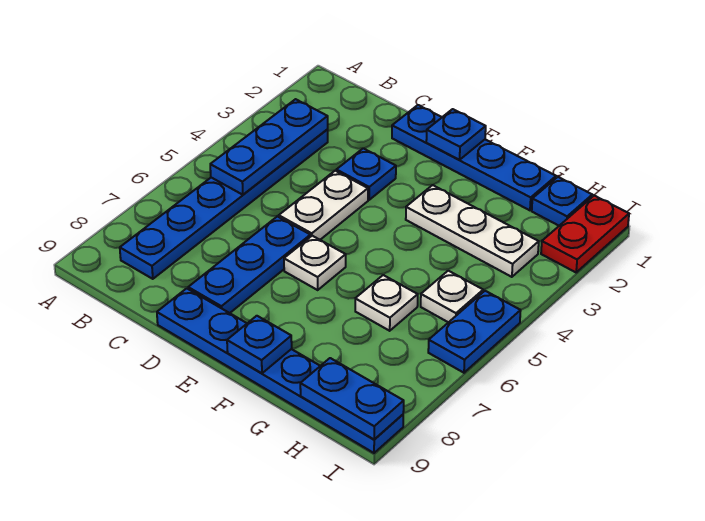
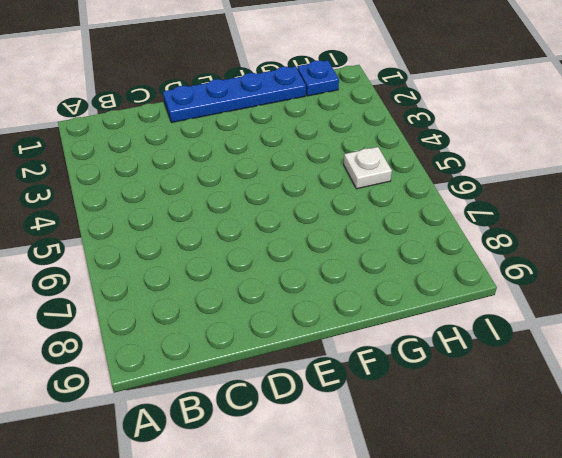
none -> blue 1x6 plate [120,130,328,279]
none -> blue 1x1 plate [336,148,396,200]
none -> white 1x2 plate [279,171,368,240]

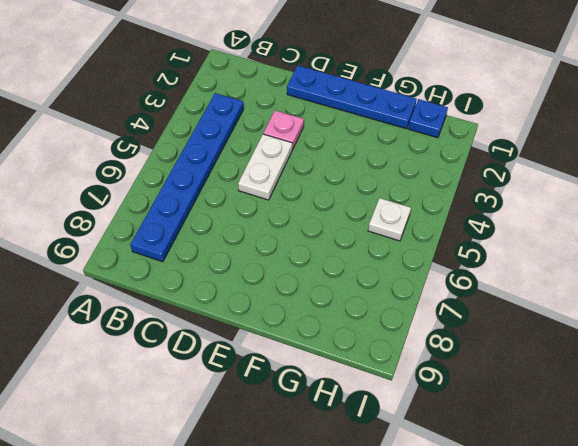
pink 1x1 plate [263,111,304,149] -> blue 1x1 plate [336,148,396,200]
none -> blue 1x3 plate [188,216,310,313]
none -> blue 1x6 plate [157,288,403,453]
none -> white 1x1 plate [284,236,346,290]

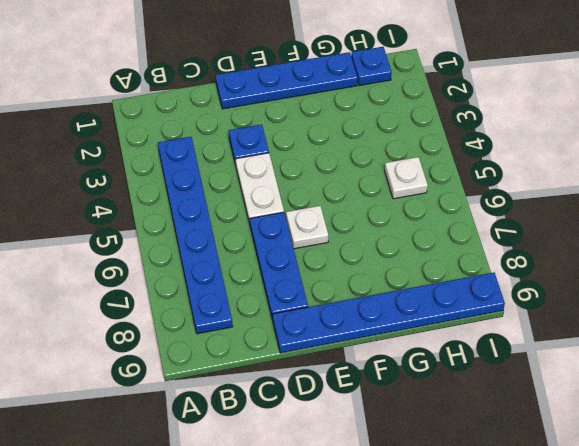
none -> white 1x3 plate [406,185,539,277]
none -> white 1x1 plate [355,275,418,331]
none -> red 1x2 plate [541,196,629,272]

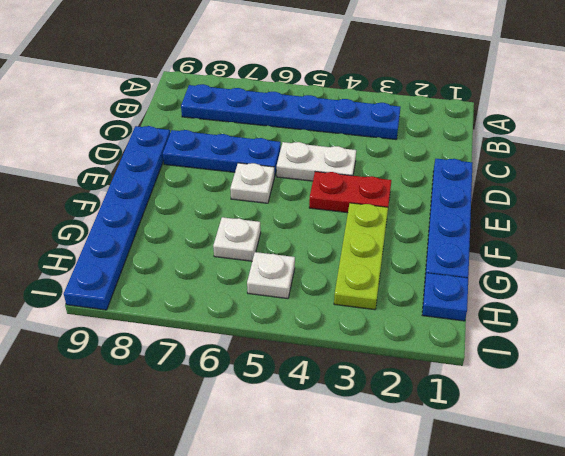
red 1x2 plate [309,172,391,213] -> red 1x2 plate moved to [541,196,629,272]
lime 1x3 plate [334,203,388,310] -> white 1x3 plate [406,185,539,277]
none -> blue 1x1 plate [336,148,396,200]
none -> blue 1x2 plate [428,291,521,373]
none -> blue 1x3 plate [210,99,328,195]

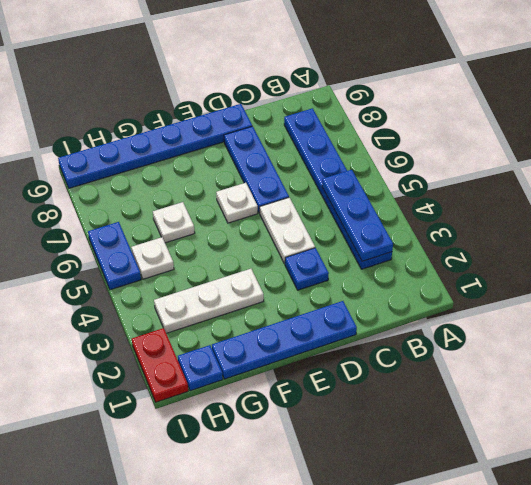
none -> blue 1x1 plate [426,109,486,160]
none -> blue 1x1 plate [227,316,292,373]
none -> blue 1x2 plate [300,358,404,439]

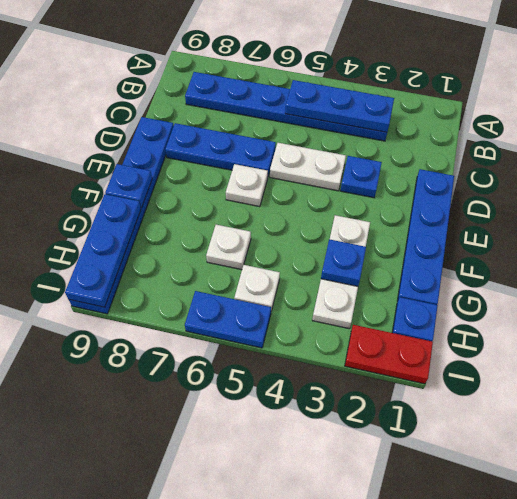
blue 1x1 plate [321,239,366,286] -> blue 1x1 plate moved to [426,109,486,160]
blue 1x3 plate [65,194,141,307] -> blue 1x2 plate [300,358,404,439]

